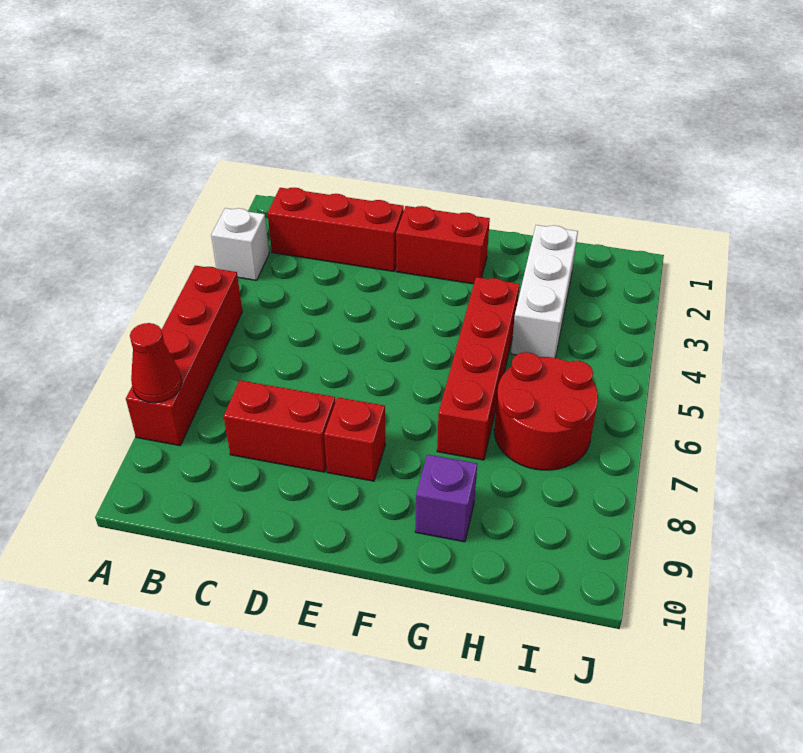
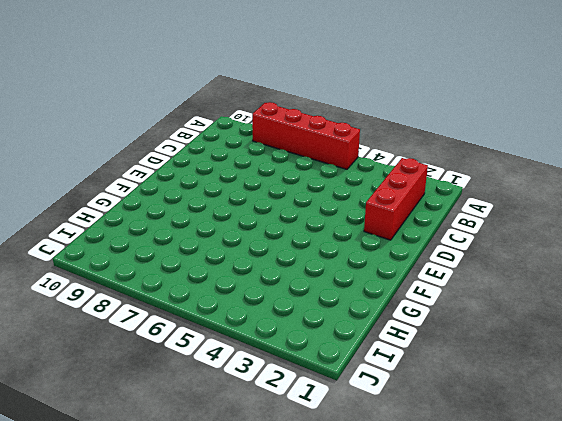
none -> white 1x1 brick [211,208,269,280]
none -> red 1x2 brick [224,380,335,472]

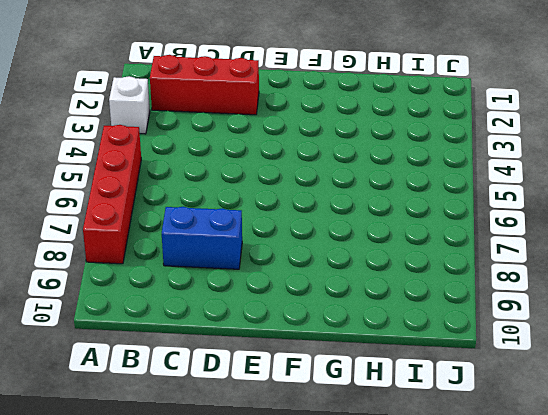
blue 1x2 brick [162,207,242,269] -> red 1x2 brick [224,380,335,472]
none -> red 1x2 brick [396,206,490,284]
none -> red 1x1 brick [324,397,385,481]

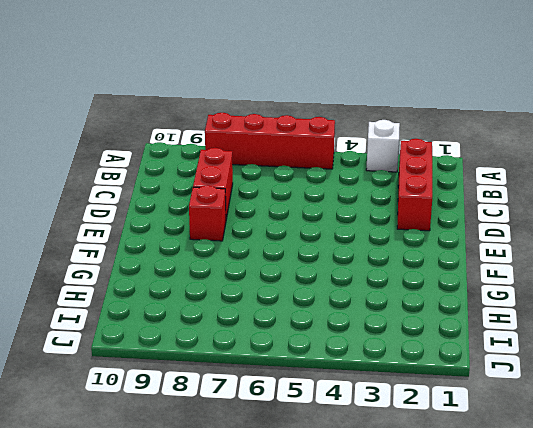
none -> red 1x2 brick [396,206,490,284]
none -> red 1x4 brick [437,277,520,460]

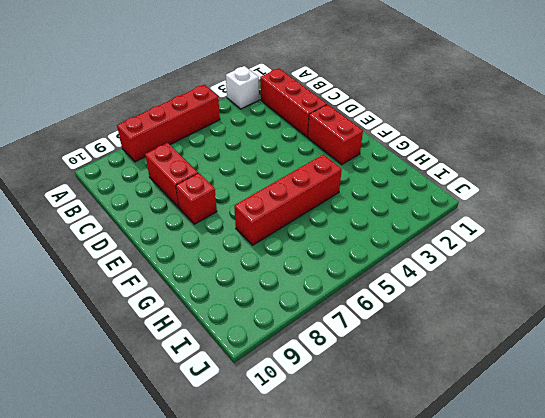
none -> purple 1x1 brick [415,454,477,542]
none -> white 1x3 brick [511,225,578,358]

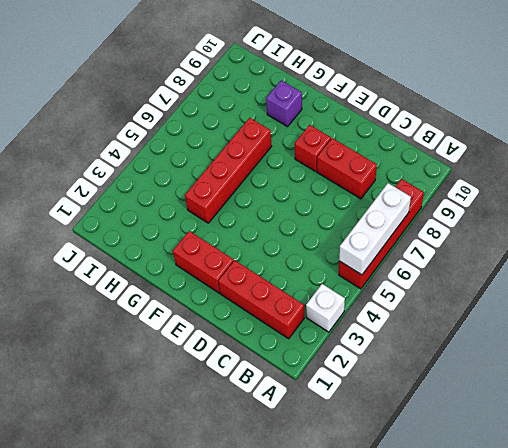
white 1x3 brick [339,183,411,275] -> white 1x3 brick moved to [511,225,578,358]
none -> red 2x2 round brick [494,352,598,470]
none -> red 1x1 cone [130,323,182,403]

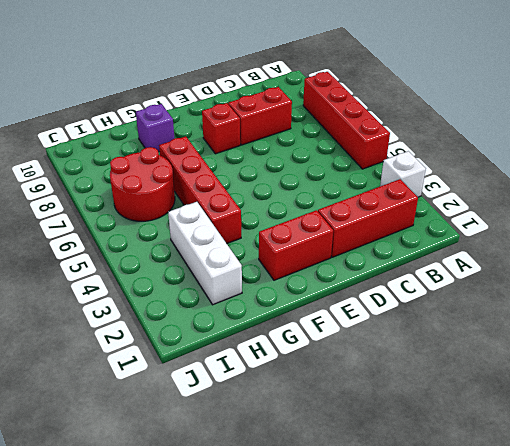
none -> red 1x1 cone [130,323,182,403]

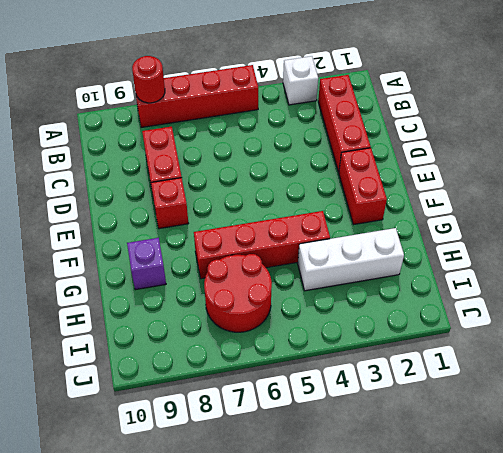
red 1x1 round brick [132,56,165,103] -> red 1x1 cone [130,323,182,403]

